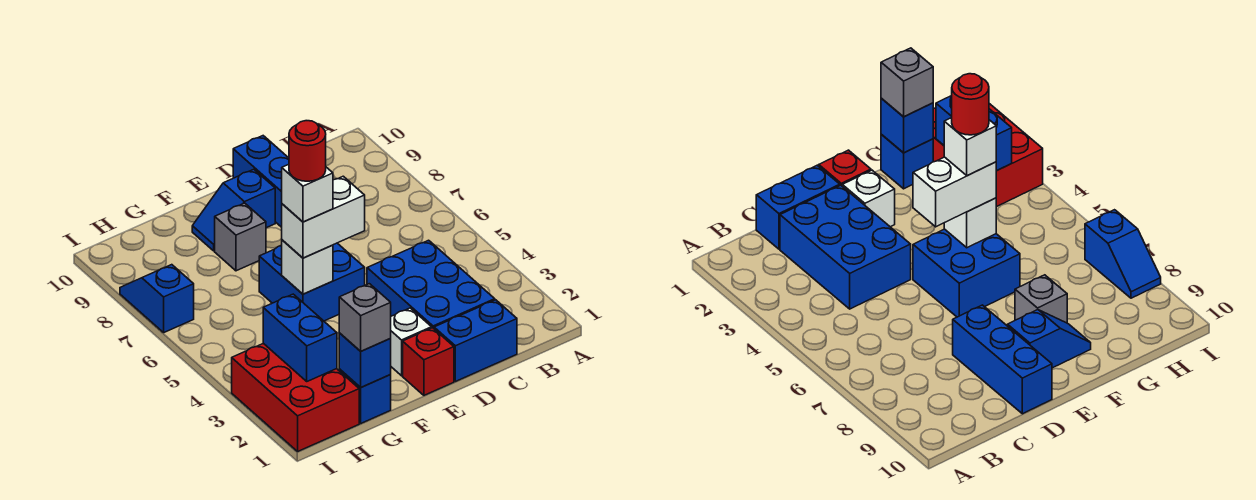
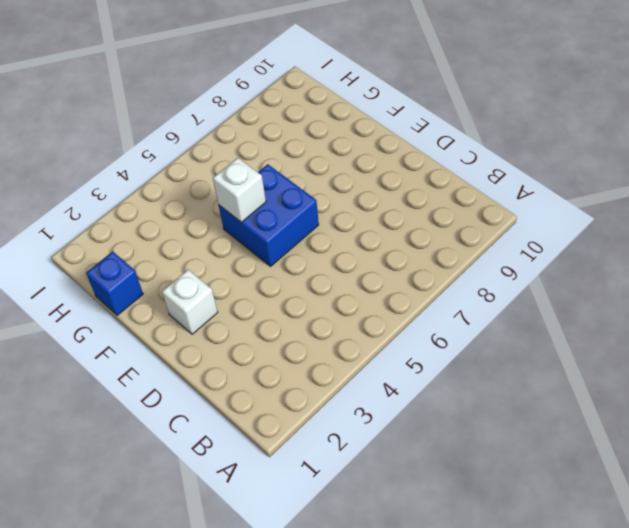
none -> blue 1x2 brick [434,300,517,381]
none -> blue 2x3 brick [367,240,495,328]
none -> blue 1x3 brick [233,136,289,227]

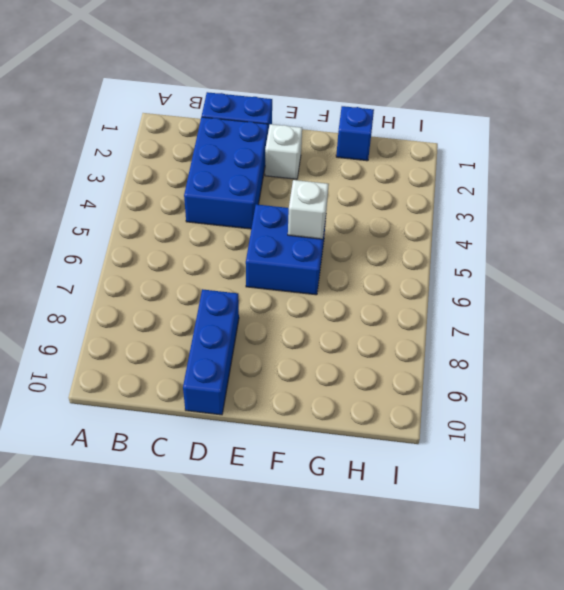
none -> red 1x1 brick [403,328,454,395]
none -> blue 1x2 slope [192,169,275,251]
none -> grey 1x1 brick [215,203,266,271]

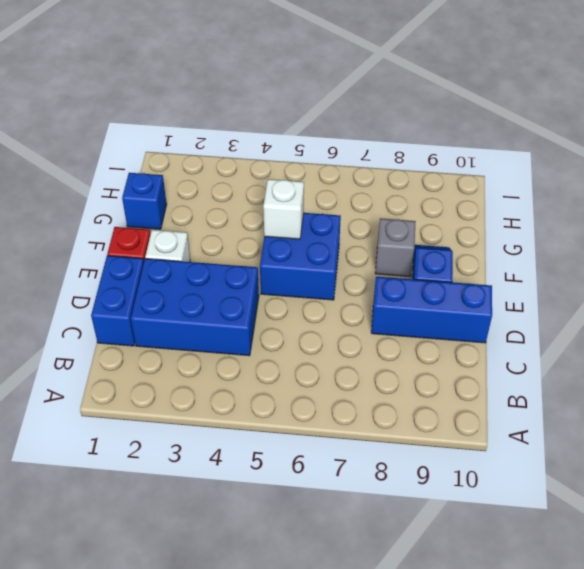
none -> red 2x3 brick [232,343,359,451]
none -> blue 1x2 slope [120,265,194,332]
none -> blue 1x1 brick [339,333,391,387]

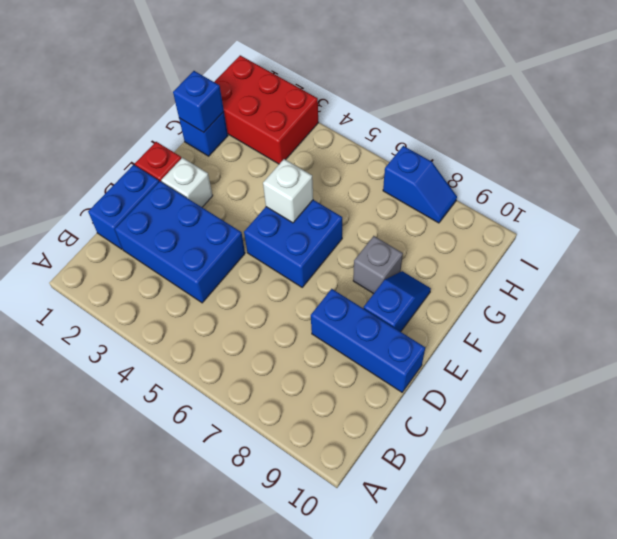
none -> blue 1x2 brick [263,294,337,381]
none -> white 1x2 brick [282,176,365,258]
none -> grey 1x1 brick [339,284,391,351]

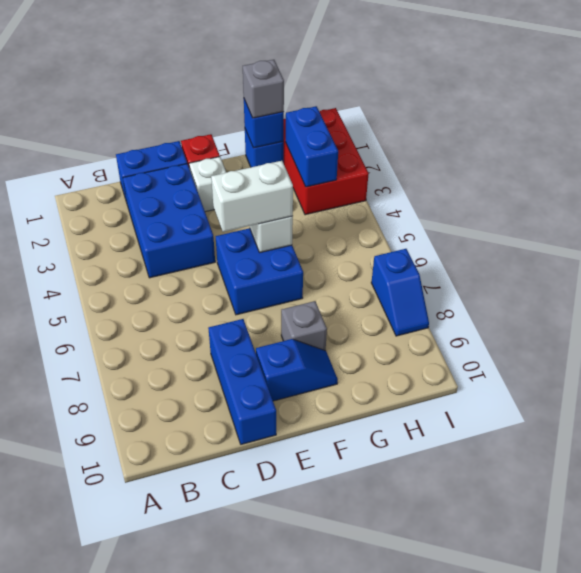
none -> white 1x1 brick [282,164,333,222]
none -> red 1x1 round brick [289,121,326,181]

